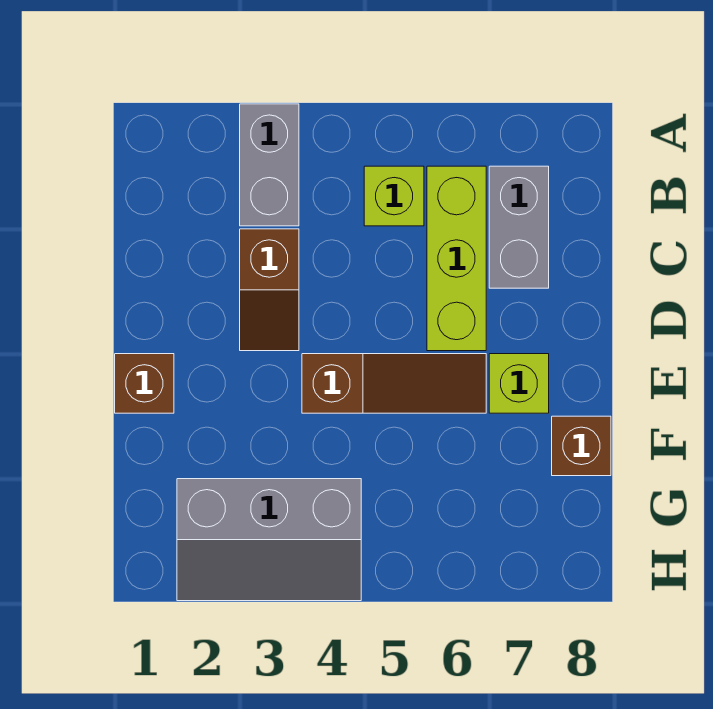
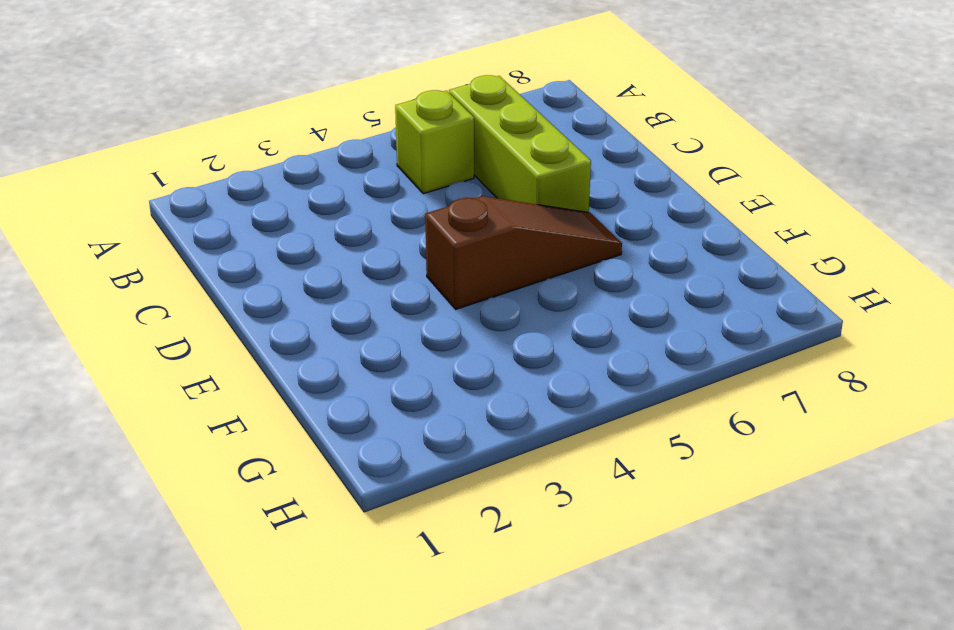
none -> grey 1x2 brick [240,104,299,226]
none -> grey 1x2 brick [489,166,549,288]

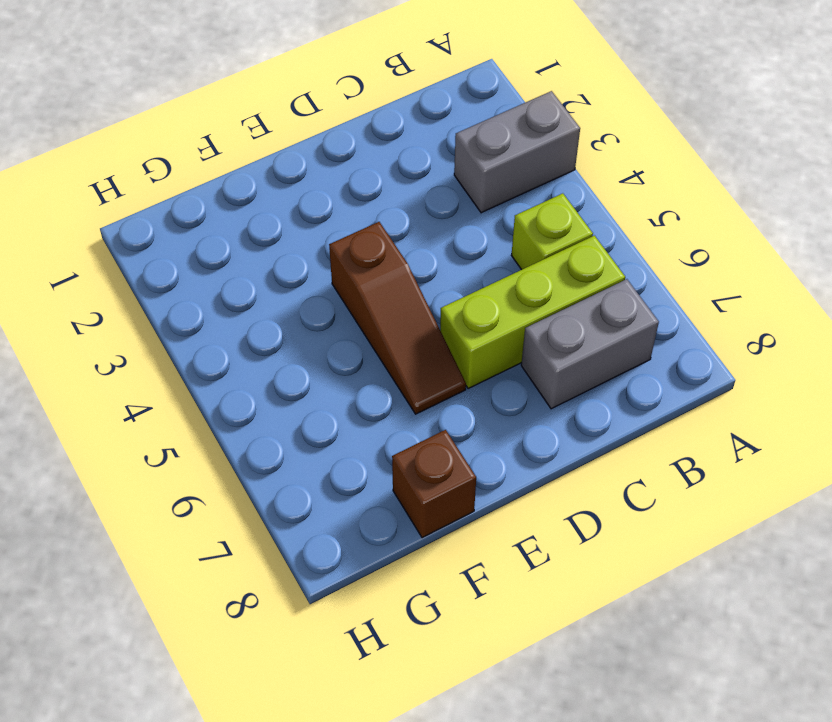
none -> brown 1x2 slope [240,229,299,351]
none -> brown 1x1 brick [115,354,174,413]

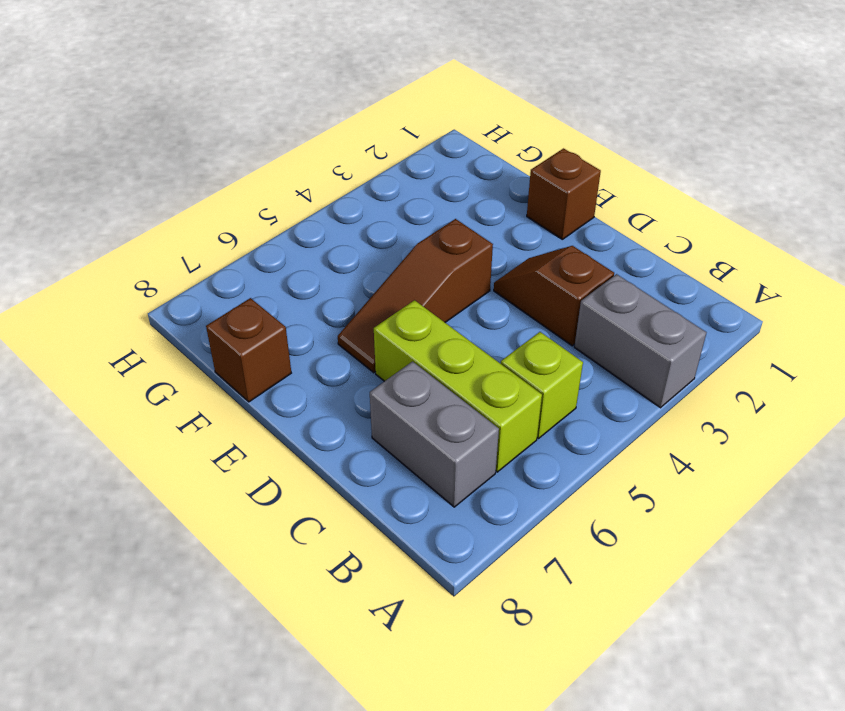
none -> lime 1x1 brick [489,354,549,413]
none -> grey 2x3 slope [177,479,361,601]

